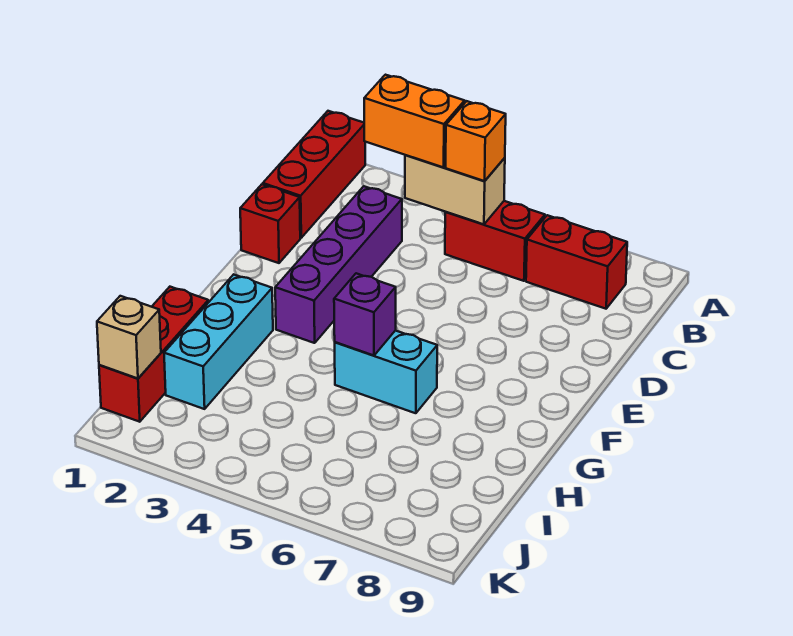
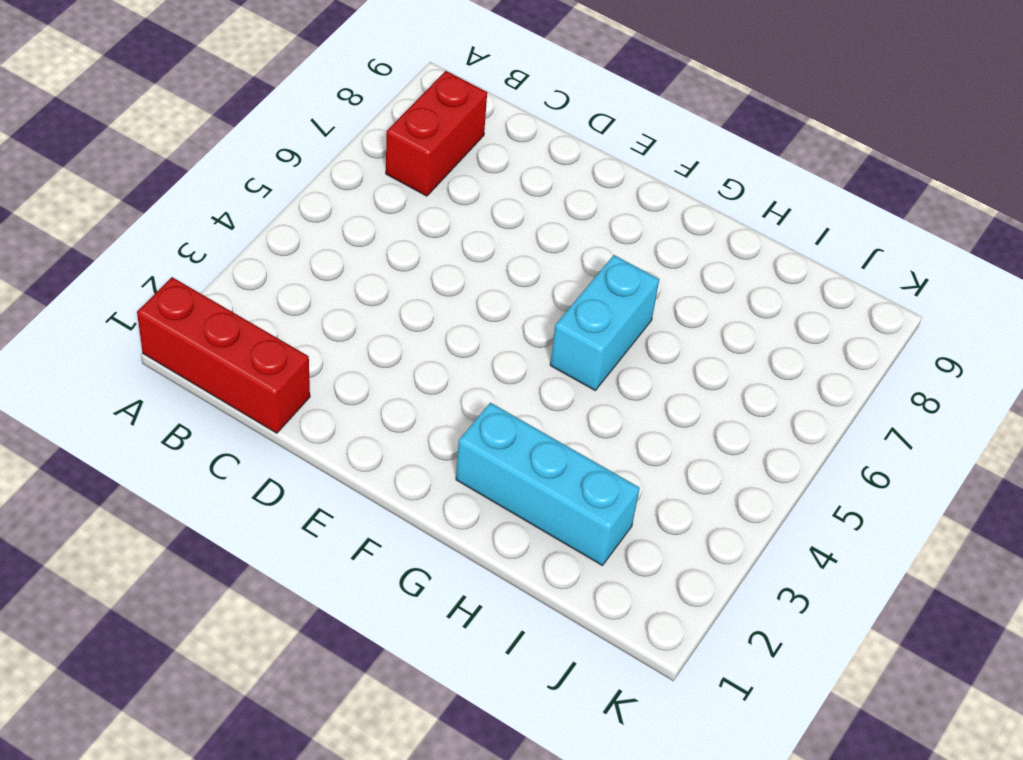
none -> red 1x2 brick [445,201,545,281]
none -> purple 1x4 brick [275,186,402,343]
none -> red 1x1 brick [240,184,300,263]

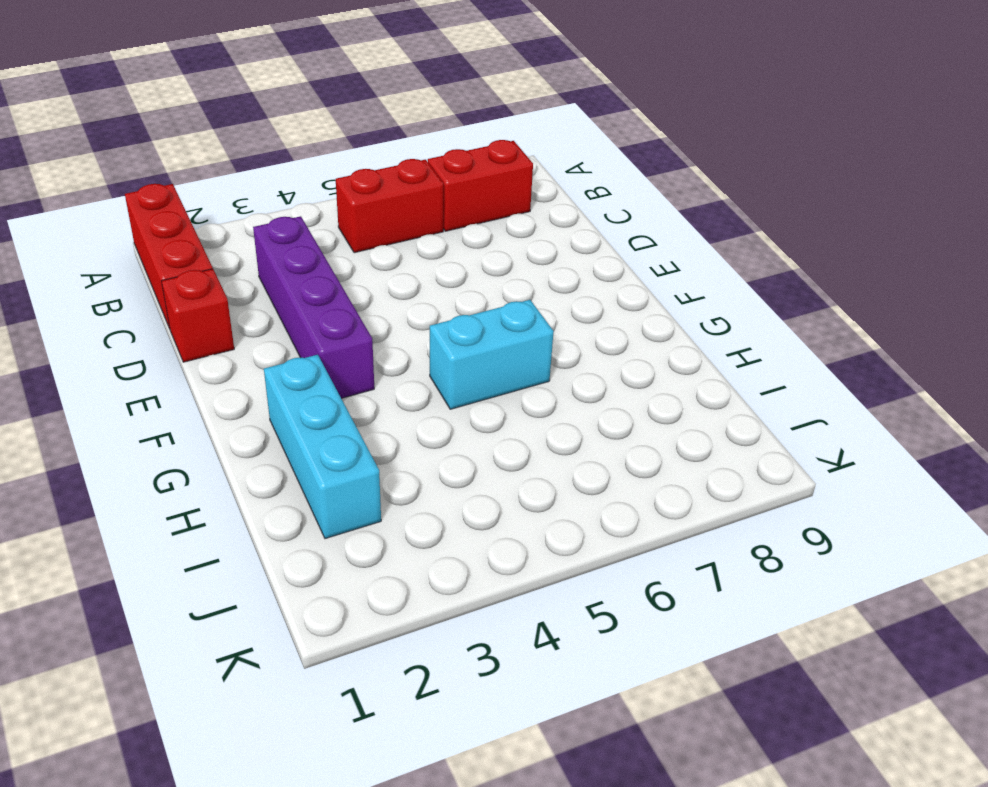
none -> red 1x3 brick [99,287,208,422]
none -> tan 1x2 brick [405,155,505,225]
none -> purple 1x1 brick [334,273,396,355]

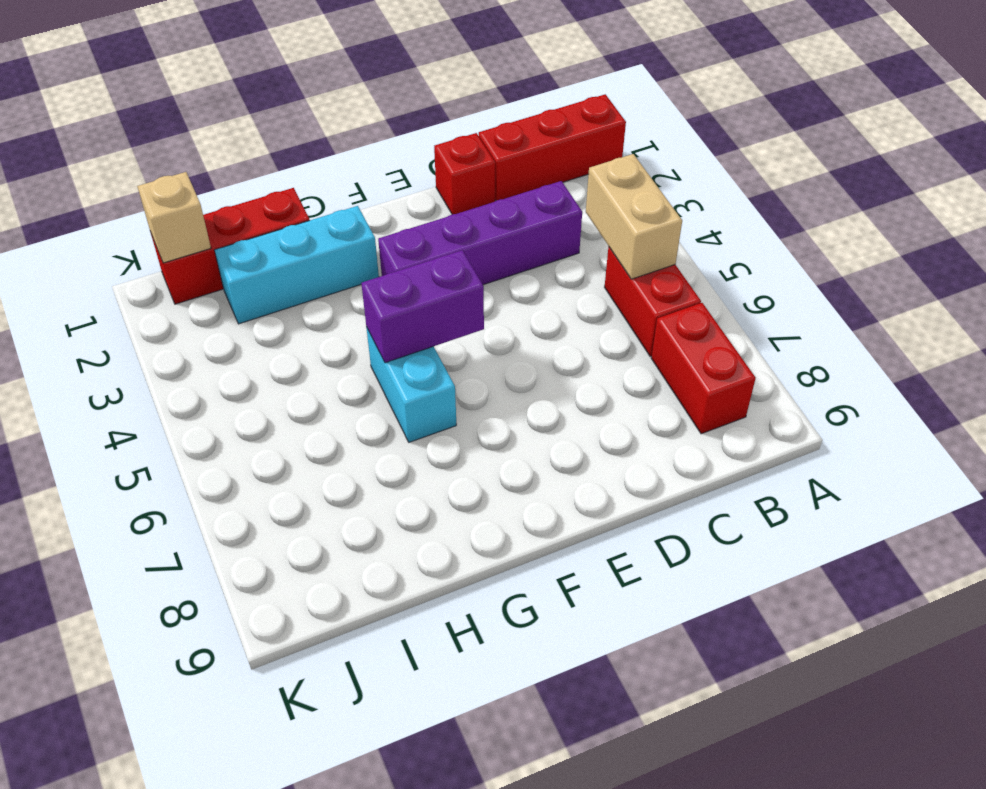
purple 1x2 brick [361,250,484,363] -> purple 1x1 brick [334,273,396,355]
none -> orange 1x2 brick [364,75,465,167]
none -> orange 1x1 brick [446,101,506,181]

